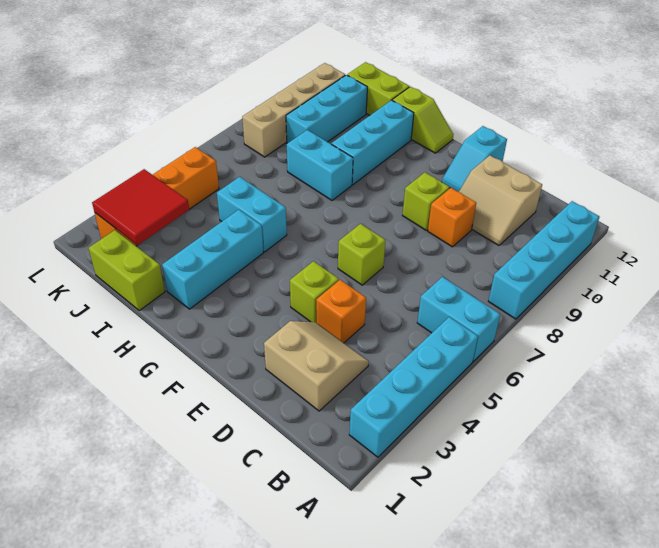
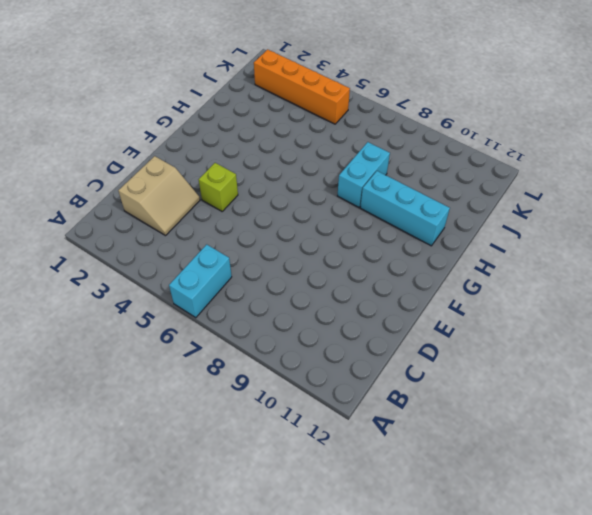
none -> cyan 1x4 brick [349,317,478,457]
none -> cyan 1x4 brick [488,201,599,319]
none -> tan 2x2 slope [459,155,542,245]

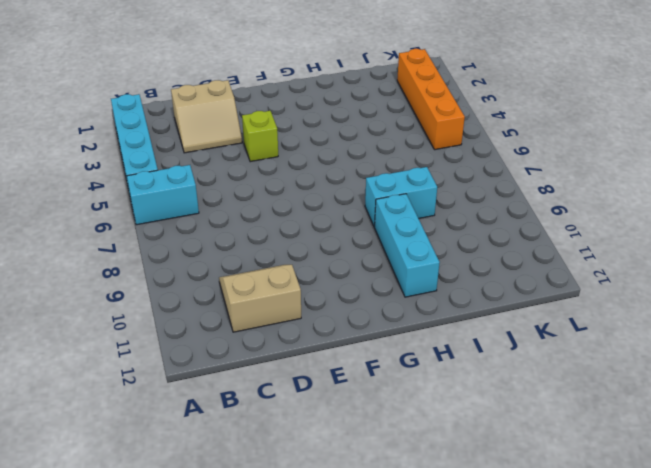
none -> cyan 1x4 brick [488,201,599,319]
none -> orange 1x1 brick [316,280,366,343]
none -> orange 1x1 brick [428,188,476,247]

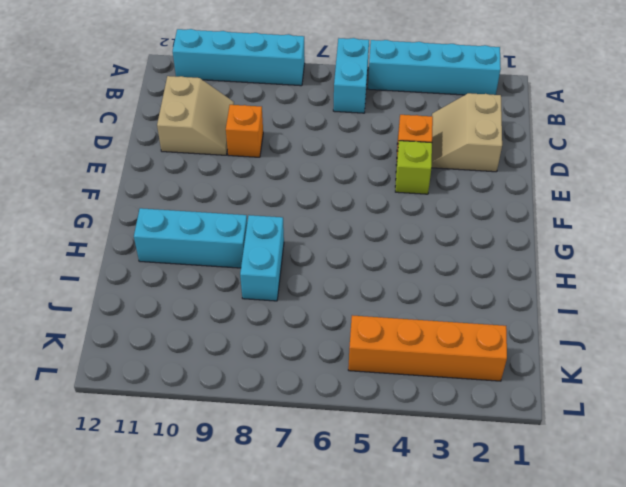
none -> lime 1x1 brick [338,224,386,285]
none -> lime 1x1 brick [403,172,450,231]
none -> cyan 1x2 slope [442,126,507,192]

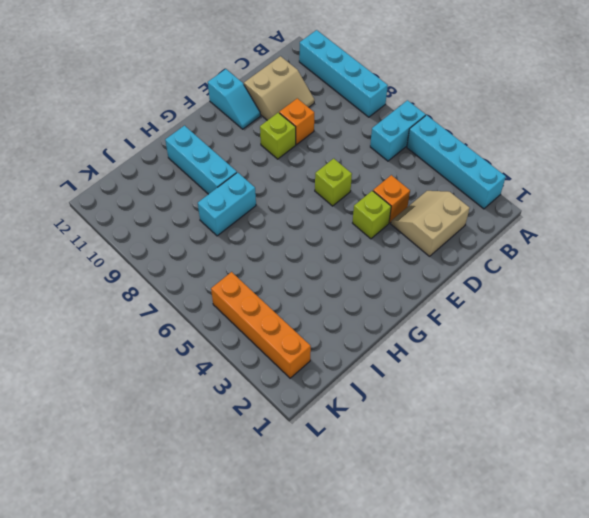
none -> lime 1x2 slope [392,87,454,153]
none -> cyan 1x3 brick [162,210,263,309]
none -> cyan 1x2 brick [217,177,287,252]

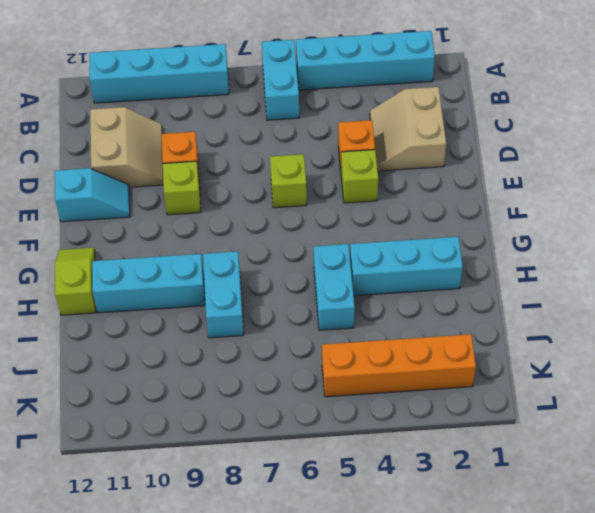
none -> lime 1x2 brick [89,230,165,311]
none -> lime 1x2 brick [347,62,409,115]
none -> cyan 1x3 brick [286,75,367,143]

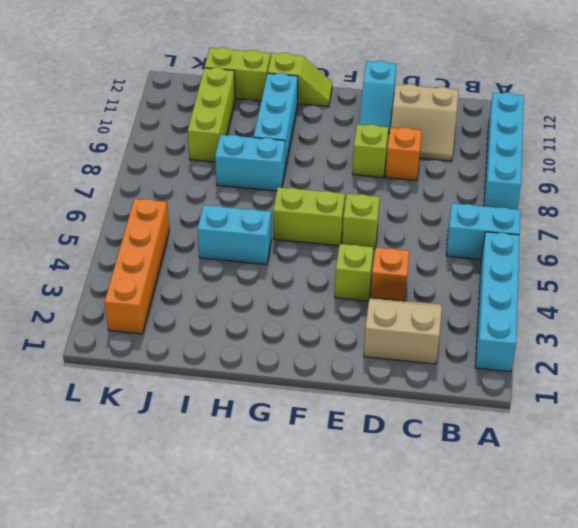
lime 1x2 brick [273,187,345,246] -> lime 1x2 brick moved to [89,230,165,311]
lime 1x3 brick [188,67,235,162] -> cyan 1x3 brick [286,75,367,143]
none -> cyan 1x3 brick [162,210,263,309]
none -> tan 1x4 brick [242,63,345,157]
none -> red 2x2 tile [92,169,189,245]

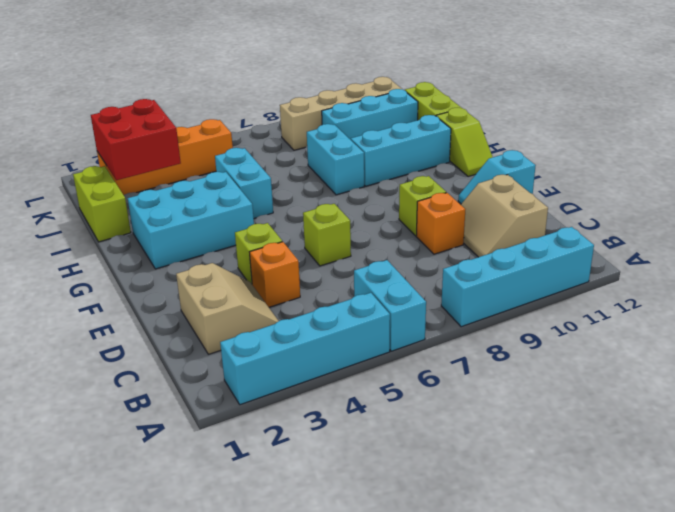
cyan 2x3 brick [128,172,254,269] -> cyan 1x3 brick [162,210,263,309]
red 2x2 brick [91,99,181,180] -> red 2x2 tile [92,169,189,245]

